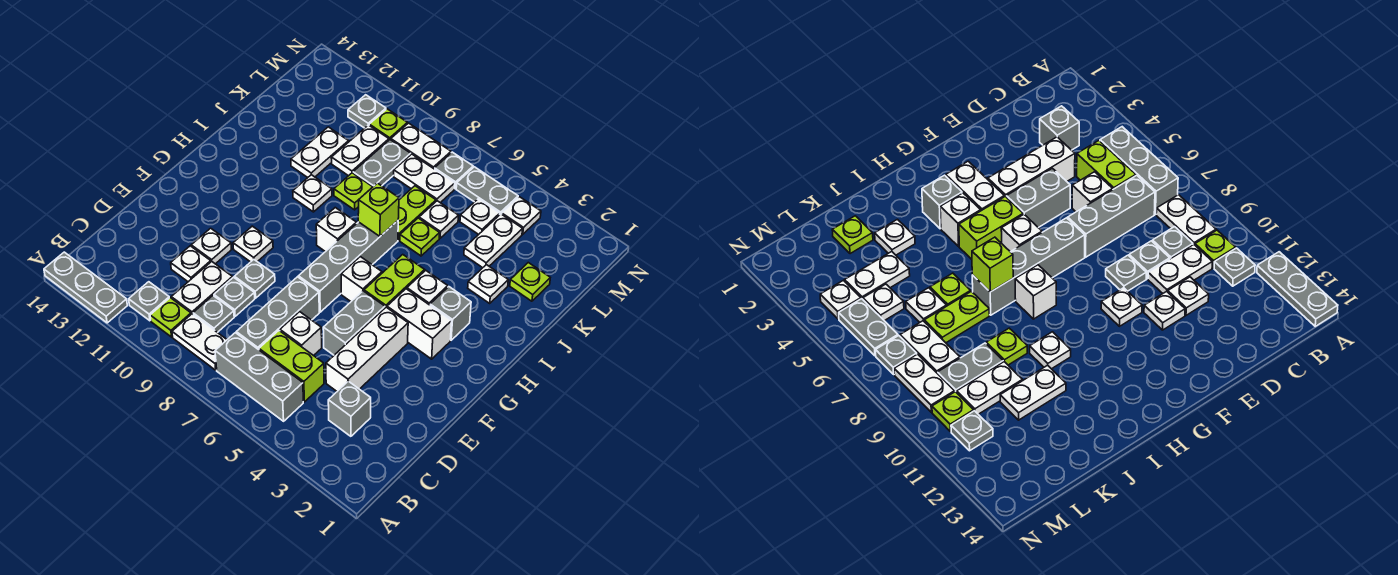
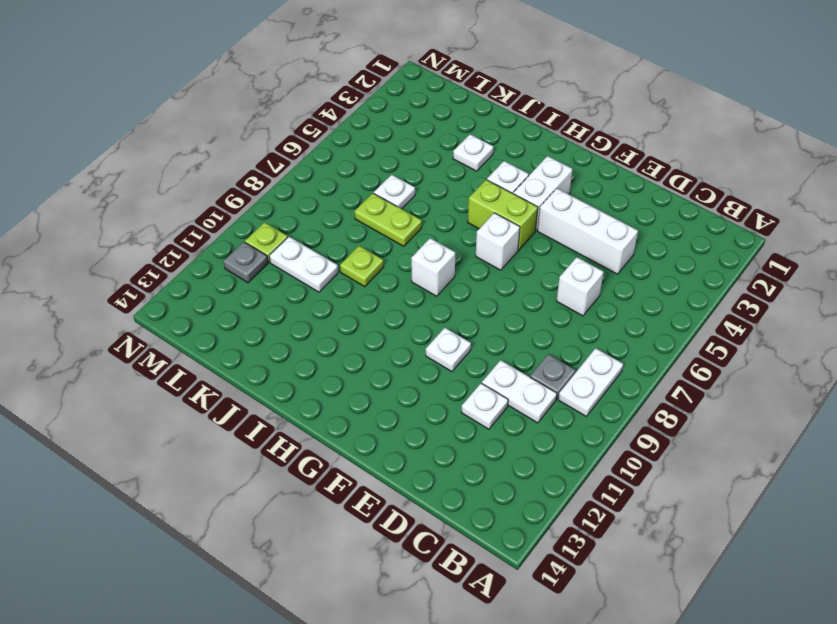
none -> grey 1x3 plate [44,252,127,323]
none -> grey 1x3 brick [215,333,303,421]
none -> lime 1x1 plate [150,298,191,337]
none -> grey 1x1 plate [129,282,169,321]

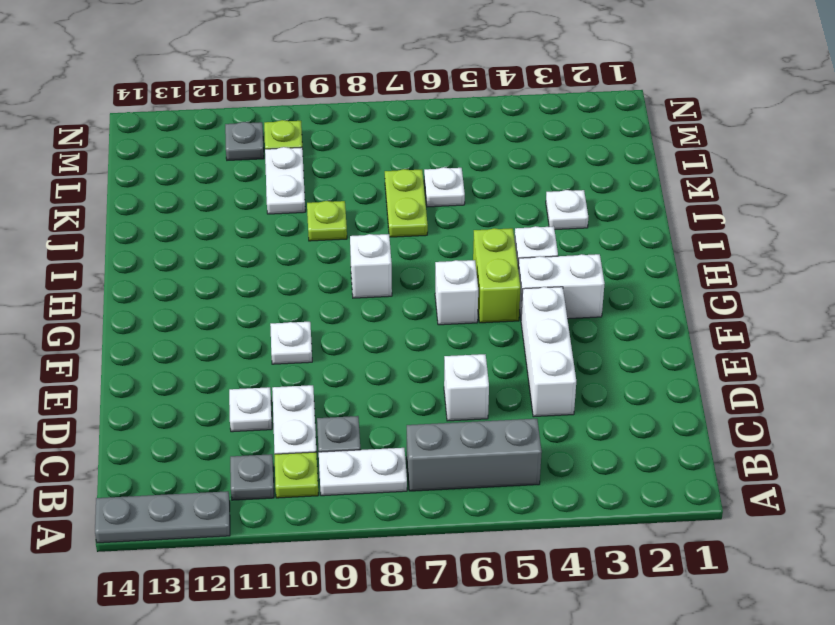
none -> grey 1x1 brick [328,381,371,436]
none -> lime 1x2 brick [259,331,324,402]
none -> grey 1x3 brick [236,277,319,350]
none -> grey 1x1 plate [214,277,255,316]

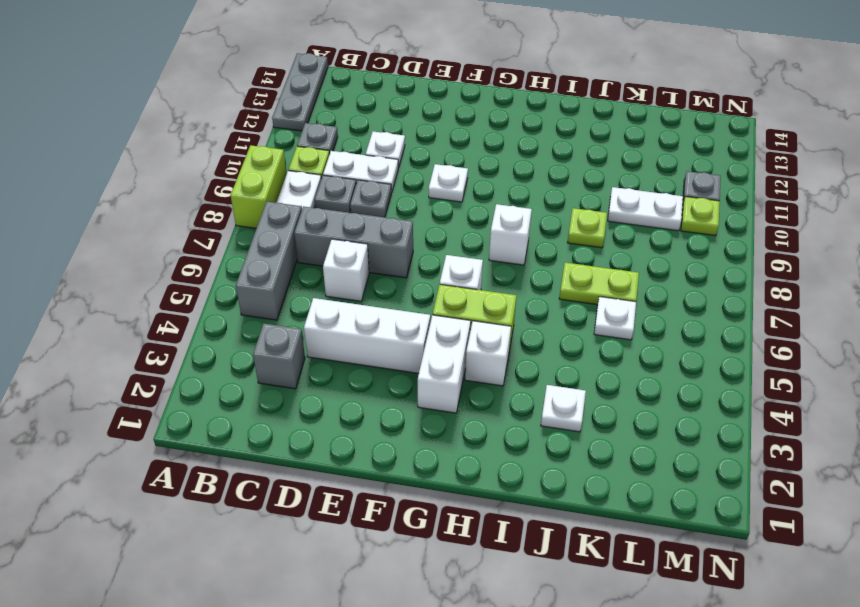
lime 1x2 brick [231,145,287,228] -> lime 1x2 brick moved to [259,331,324,402]
none -> grey 1x2 brick [323,291,385,355]
none -> grey 1x1 plate [235,260,275,298]
none -> white 1x1 plate [191,228,232,264]
none -> grey 1x4 brick [298,221,398,312]

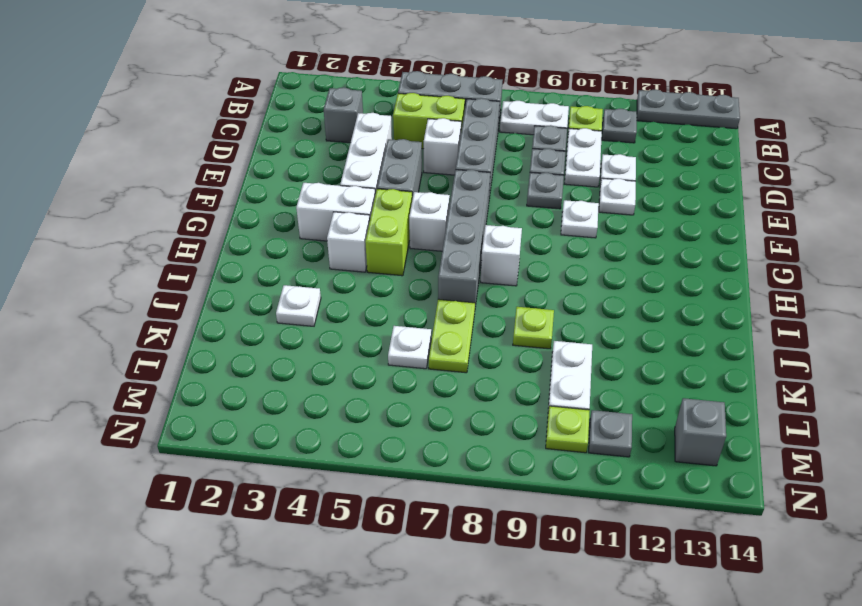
grey 1x1 brick [675,398,726,466] -> grey 1x1 brick moved to [430,287,471,340]
none -> white 1x1 plate [293,175,332,212]
none -> lime 1x1 plate [400,218,440,256]
none -> white 1x2 plate [291,127,349,178]
none -> lime 1x1 plate [510,263,550,301]

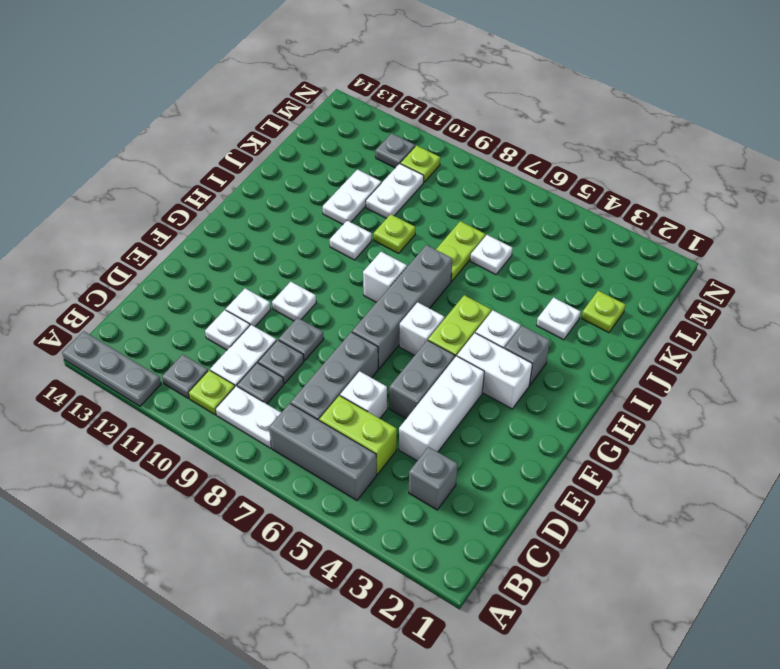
none -> lime 1x1 plate [400,218,440,256]
none -> white 1x2 plate [464,214,523,268]
none -> grey 1x2 plate [353,140,411,187]
none -> white 1x1 plate [460,199,500,235]

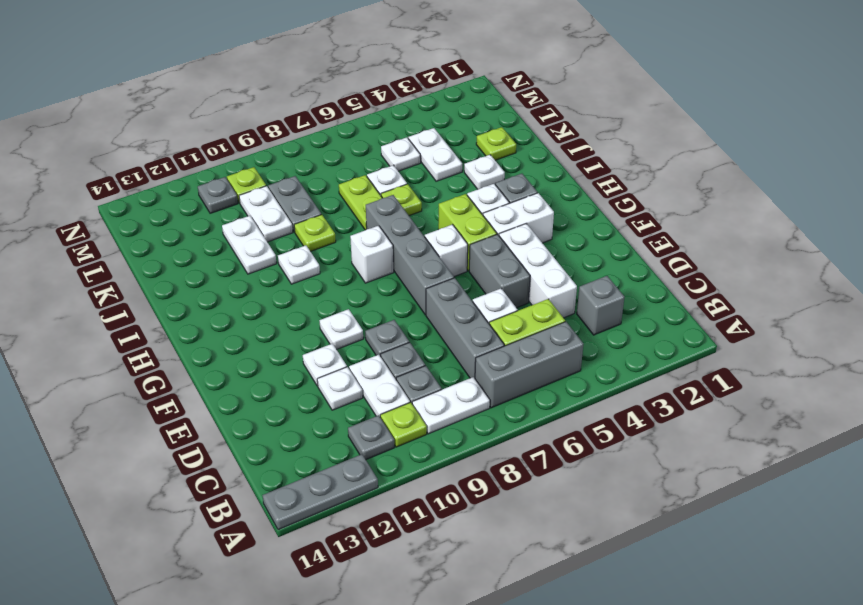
none -> white 1x2 plate [394,154,455,203]
none -> white 1x1 plate [502,197,541,234]
none -> grey 1x2 plate [456,167,518,214]
none -> grey 1x1 plate [435,152,473,189]

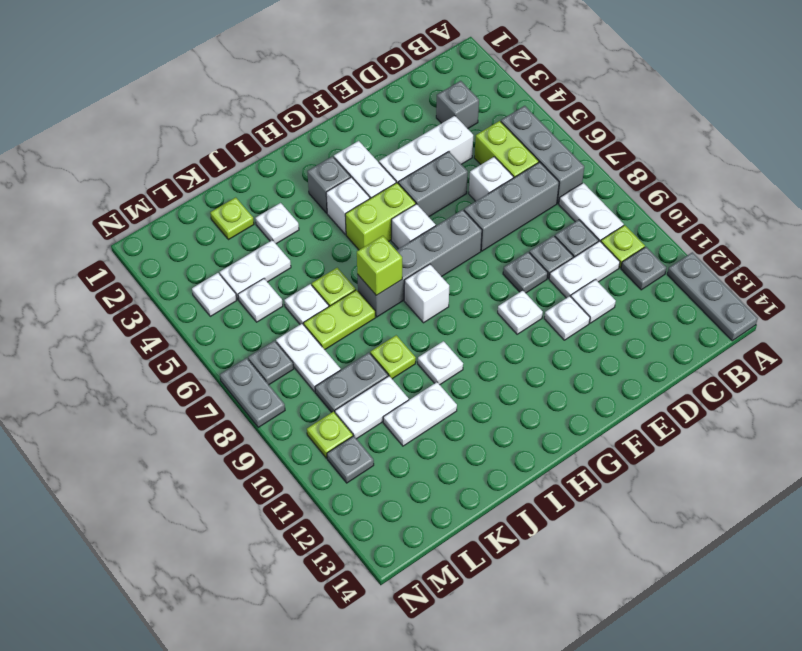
grey 1x2 plate [220,358,285,427] -> grey 1x2 plate moved to [456,167,518,214]
none -> white 1x2 plate [391,123,451,169]

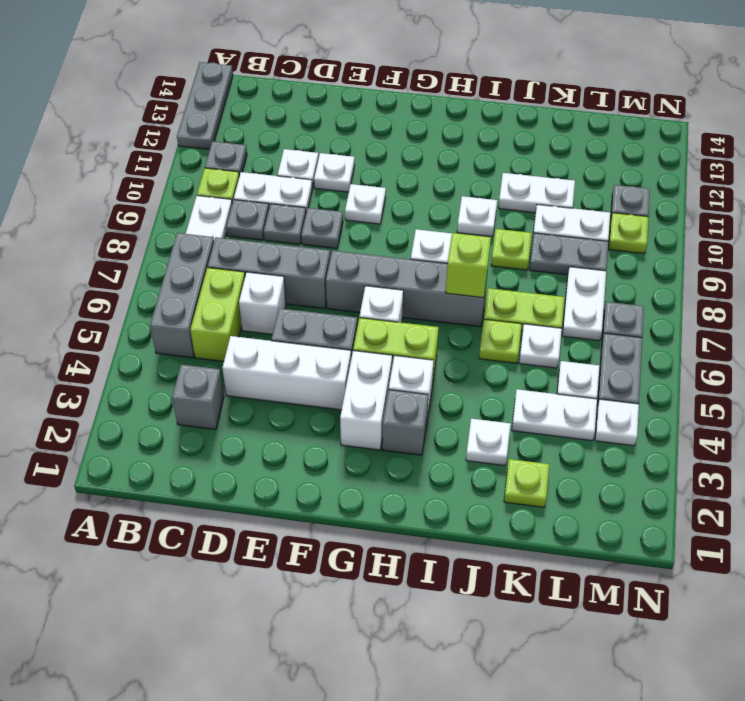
none -> white 1x2 plate [391,123,451,169]

